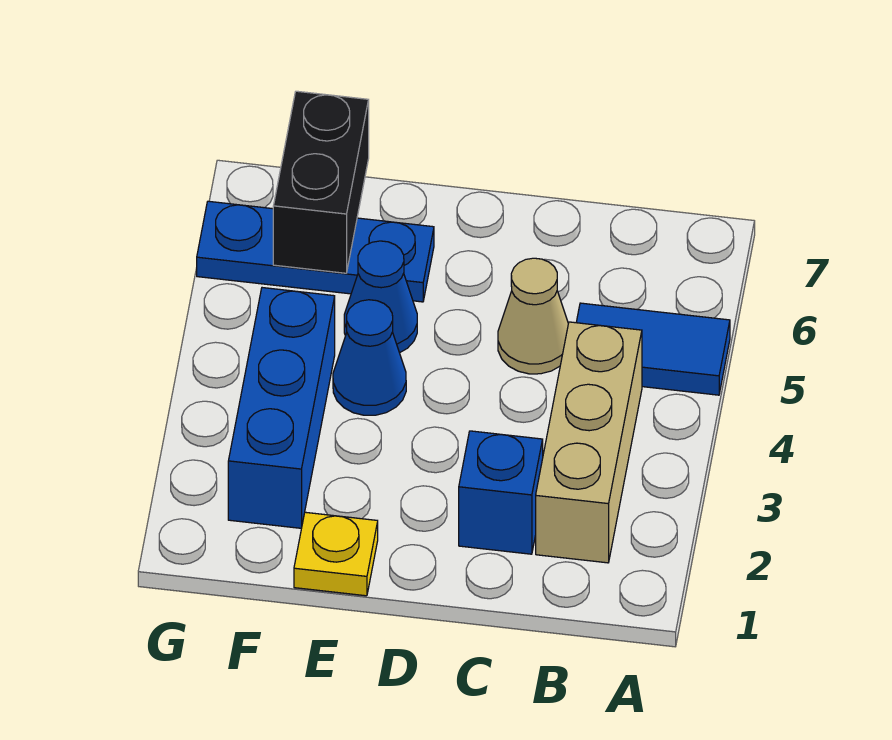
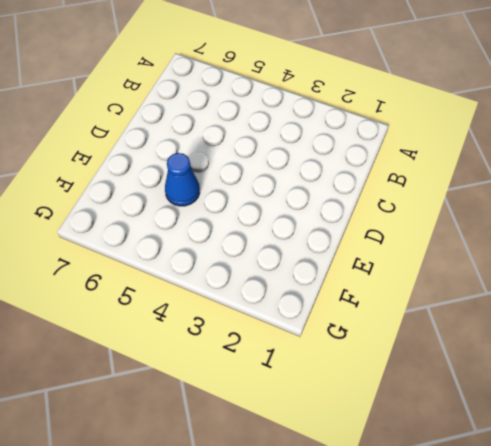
none -> blue 1x2 tile [576,303,730,395]
none -> tan 1x3 brick [536,322,642,563]

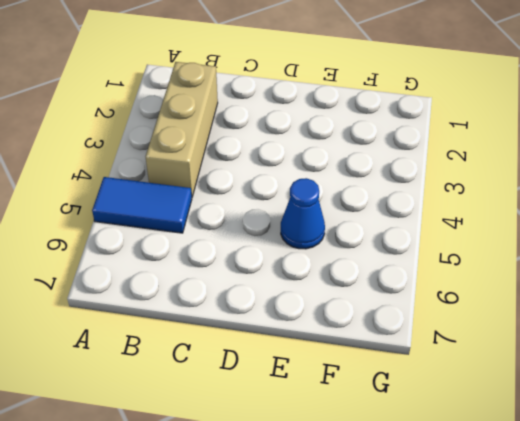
none -> blue 1x1 brick [459,431,543,554]
none -> tan 1x1 cone [498,258,568,374]

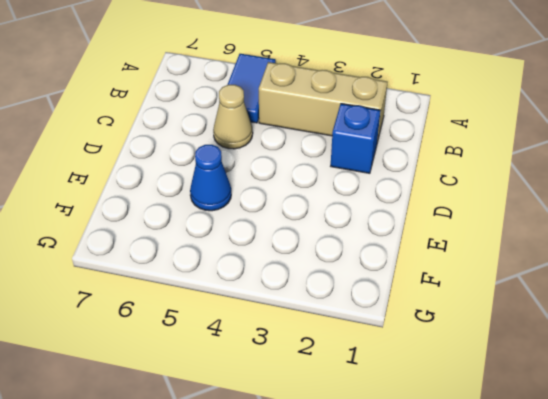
none -> yellow 1x1 plate [294,512,378,596]
none -> blue 1x1 cone [333,300,406,415]

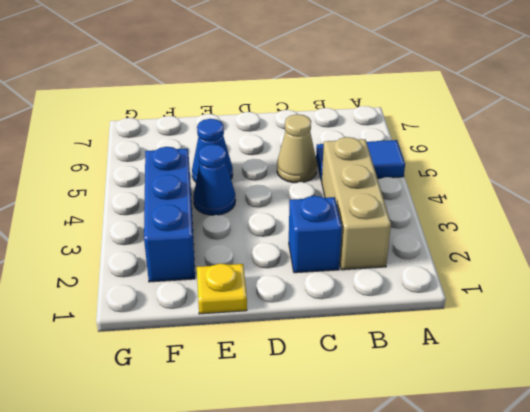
none -> blue 1x3 plate [197,201,434,302]
none -> black 1x2 brick [273,91,369,273]

